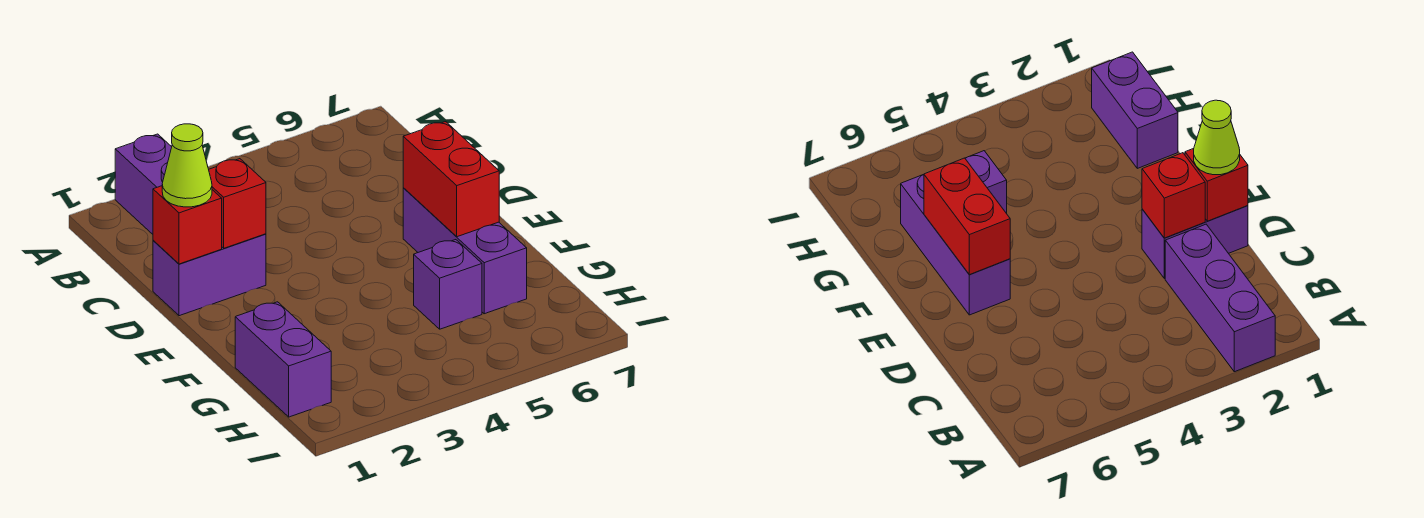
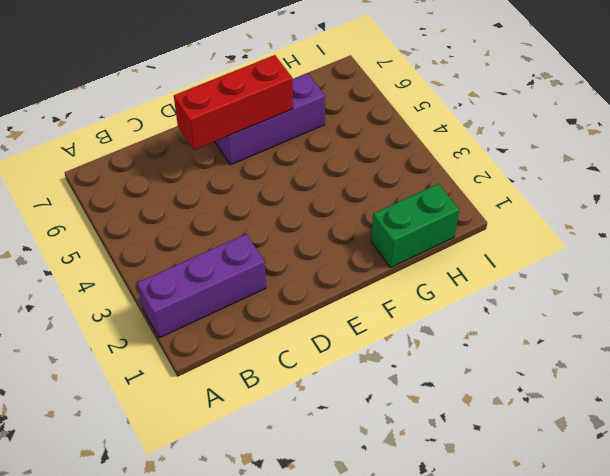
red 1x3 brick [174,55,293,150] -> red 1x2 brick [403,122,499,237]
green 1x2 brick [371,184,459,268] -> purple 1x2 brick [235,302,331,417]
none -> purple 1x2 brick [153,234,266,316]
none -> purple 1x1 brick [414,240,482,329]

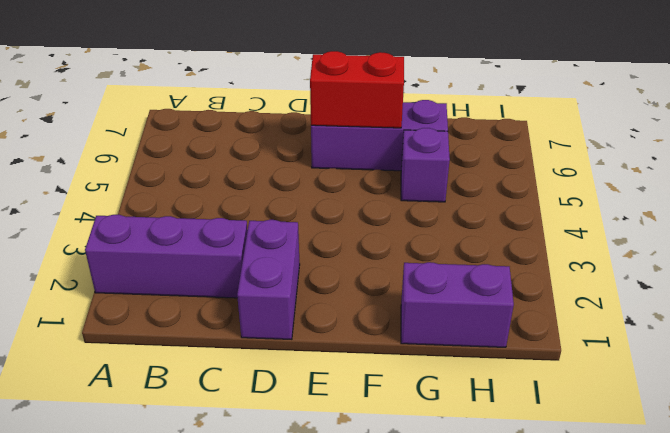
none -> red 1x1 brick [153,186,222,264]
none -> red 1x1 brick [209,159,266,248]

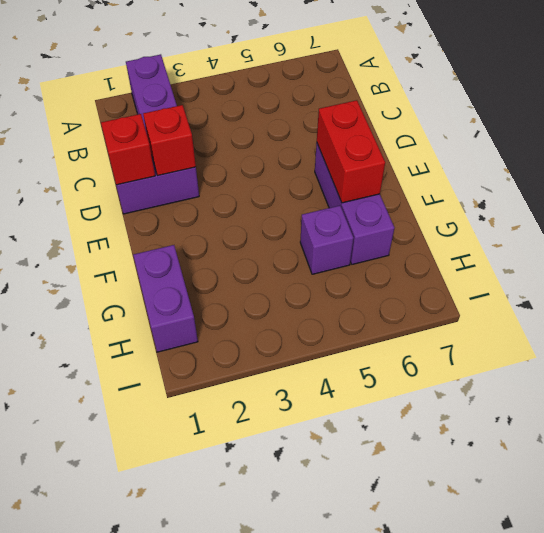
none -> lime 1x1 cone [162,124,212,207]

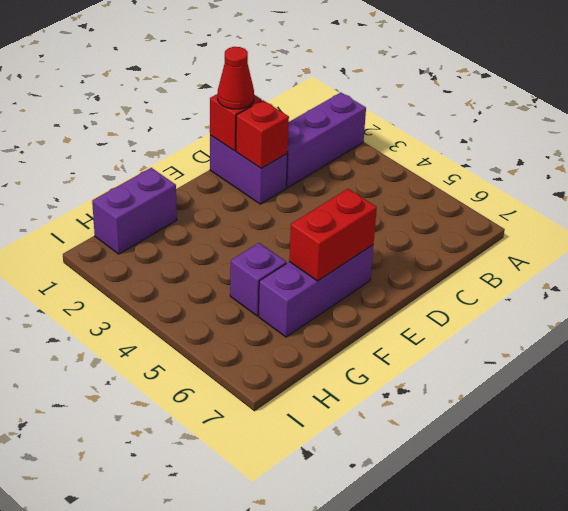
red 1x1 cone [218,47,254,109] -> lime 1x1 cone [162,124,212,207]

